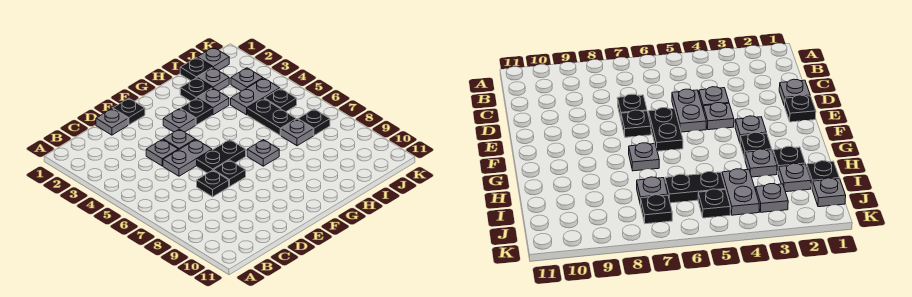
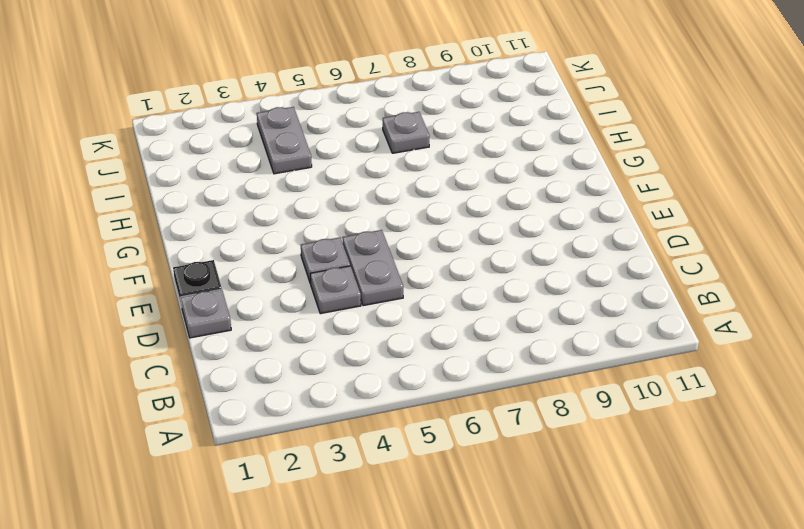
none -> black 1x1 plate [197,170,229,197]
none -> black 1x2 plate [197,140,246,173]
none -> black 1x1 plate [214,160,246,187]

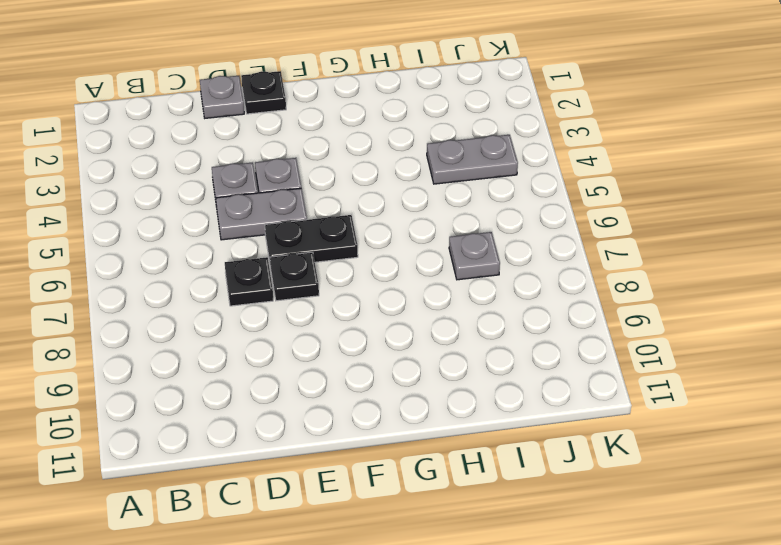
none -> grey 1x1 plate [163,109,195,132]
none -> black 1x1 plate [180,99,212,125]
none -> grey 1x1 plate [247,140,279,166]

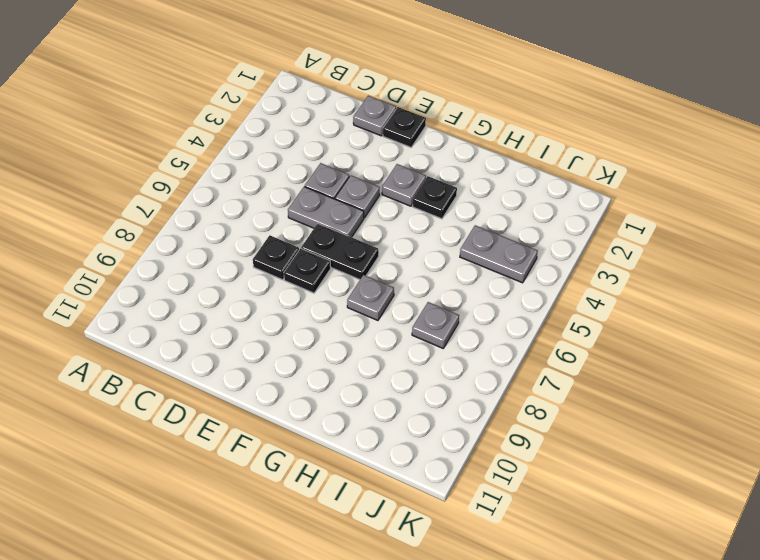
none -> black 1x1 plate [180,78,212,101]
none -> grey 1x1 plate [197,88,229,115]
none -> black 1x1 plate [180,58,212,81]

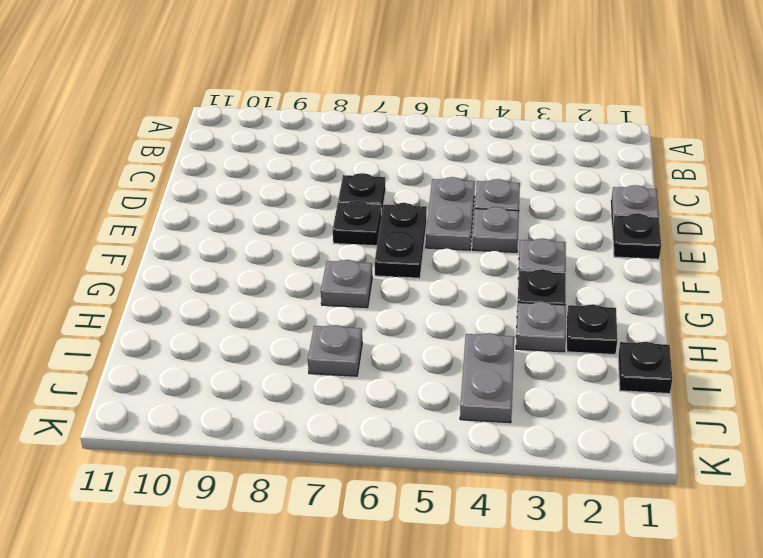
none -> grey 1x1 plate [197,68,229,91]
none -> black 1x2 plate [248,99,296,135]
none -> grey 1x1 plate [197,47,229,71]

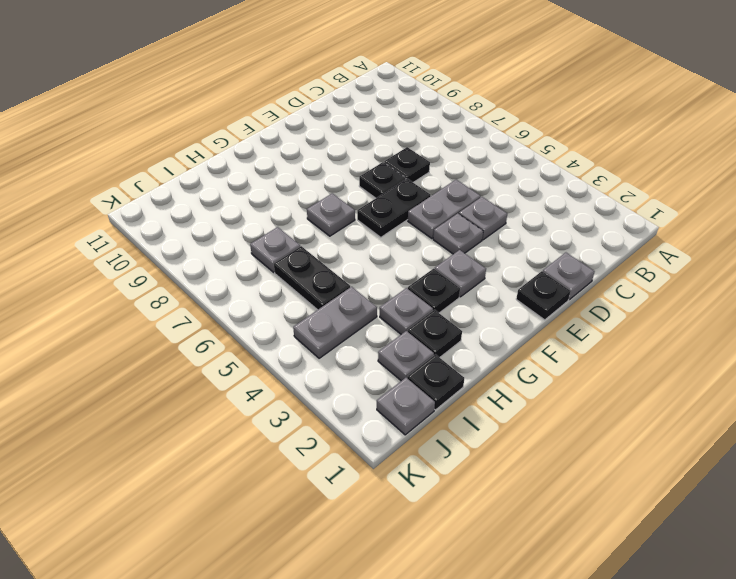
none -> grey 1x1 plate [231,68,263,91]
none -> black 1x1 plate [264,88,297,112]
none -> black 1x1 plate [298,109,330,135]

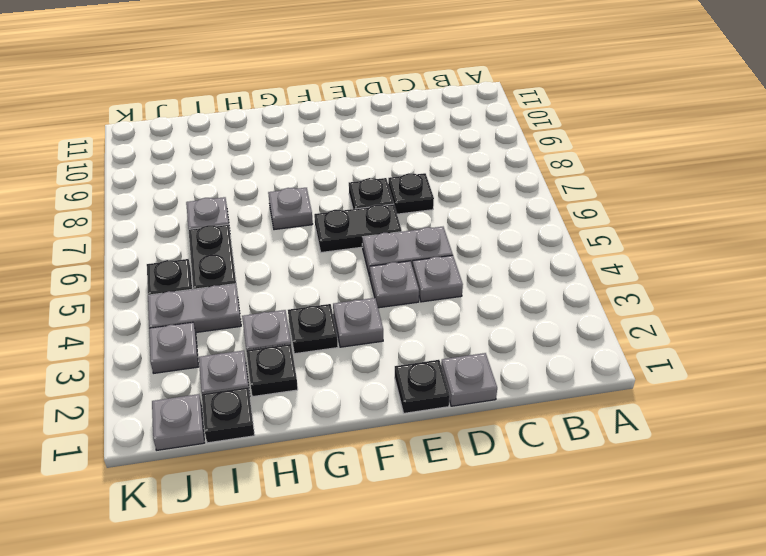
none -> black 1x1 plate [298,109,330,135]

